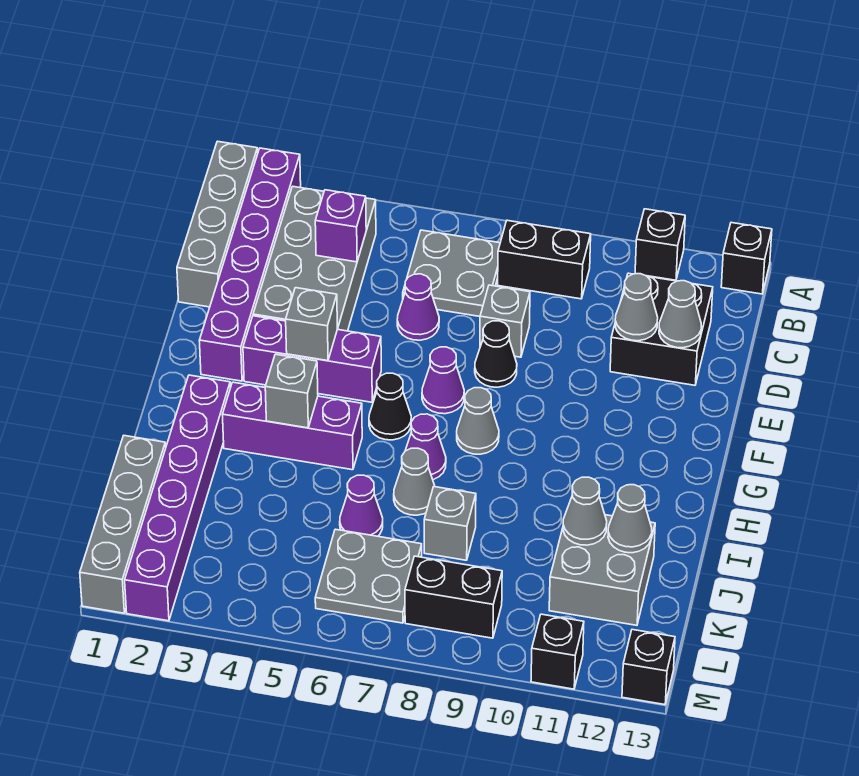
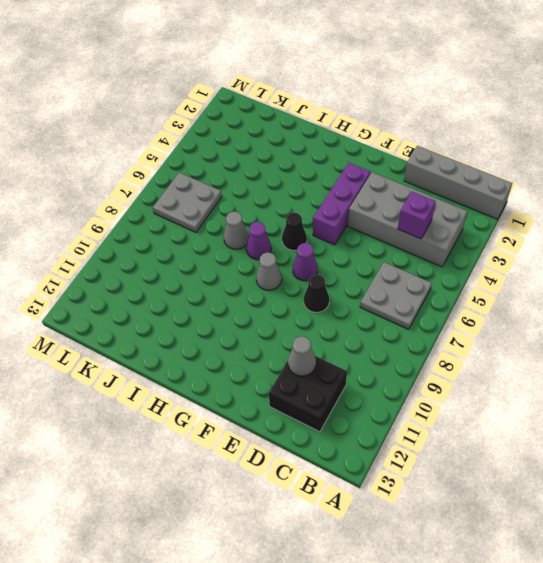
none -> purple 1x6 brick [199,148,301,381]
none -> black 1x1 brick [635,209,685,280]
none -> black 1x1 brick [721,223,772,294]
none -> black 1x2 brick [498,220,591,299]

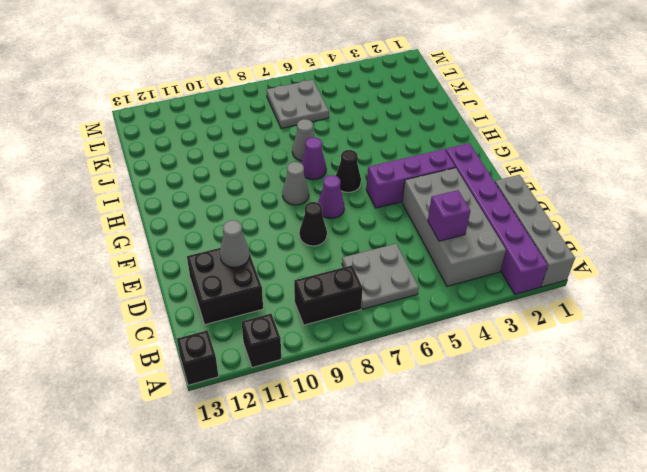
none -> purple 1x1 cone [397,274,439,340]
none -> grey 1x1 brick [480,285,530,357]
none -> purple 1x6 brick [125,375,230,621]
none -> purple 1x3 brick [222,382,362,470]

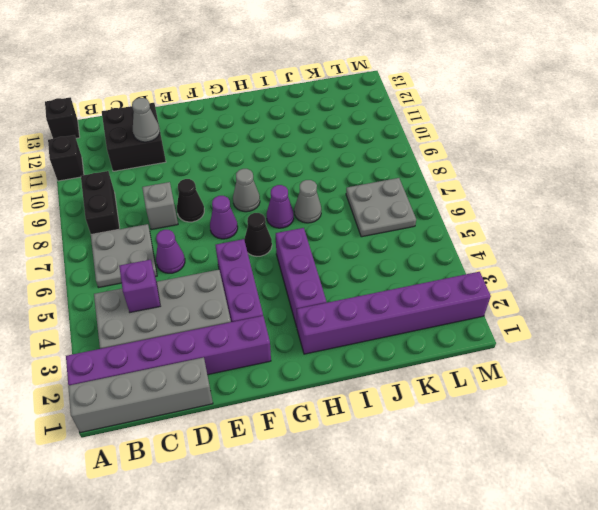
none -> grey 1x4 brick [80,436,166,613]
none -> purple 1x1 cone [340,475,383,536]
none -> grey 1x1 brick [424,487,476,560]
none -> grey 2x2 brick [549,515,655,625]

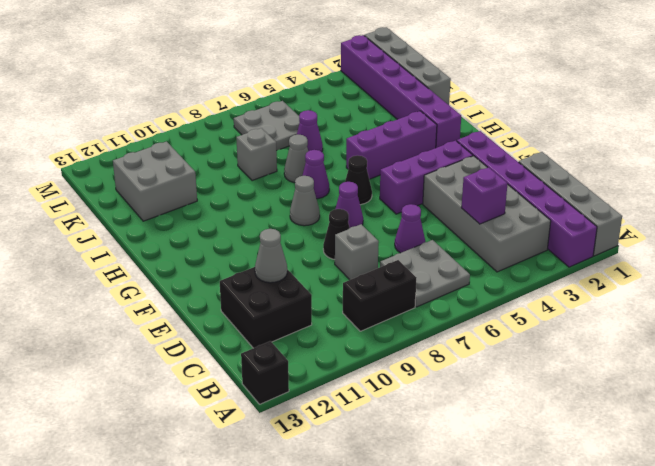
none -> black 1x1 brick [635,209,685,280]
none -> black 1x2 brick [405,556,502,638]
none -> black 1x1 brick [531,614,584,689]
none -> black 1x1 brick [622,630,675,705]

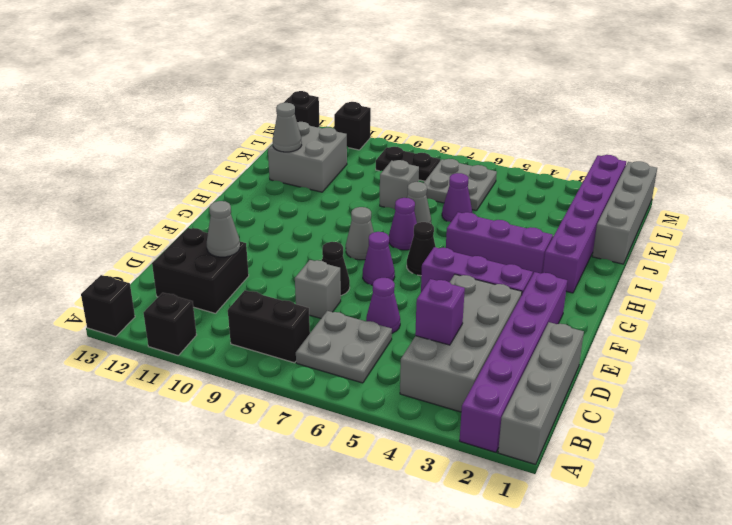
black 1x2 plate [376,147,440,181] -> black 1x2 brick [405,556,502,638]
none -> grey 1x1 cone [659,281,701,348]
none -> grey 1x1 brick [286,288,337,361]
none -> grey 1x1 brick [265,354,318,428]
none -> grey 1x1 cone [563,477,607,545]

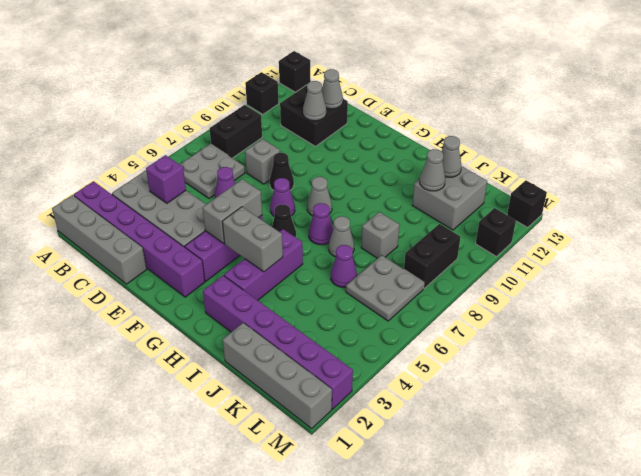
grey 1x2 brick [203,179,262,244] -> grey 1x1 brick [286,288,337,361]
grey 1x2 brick [222,207,283,272] -> grey 1x1 brick [265,354,318,428]

